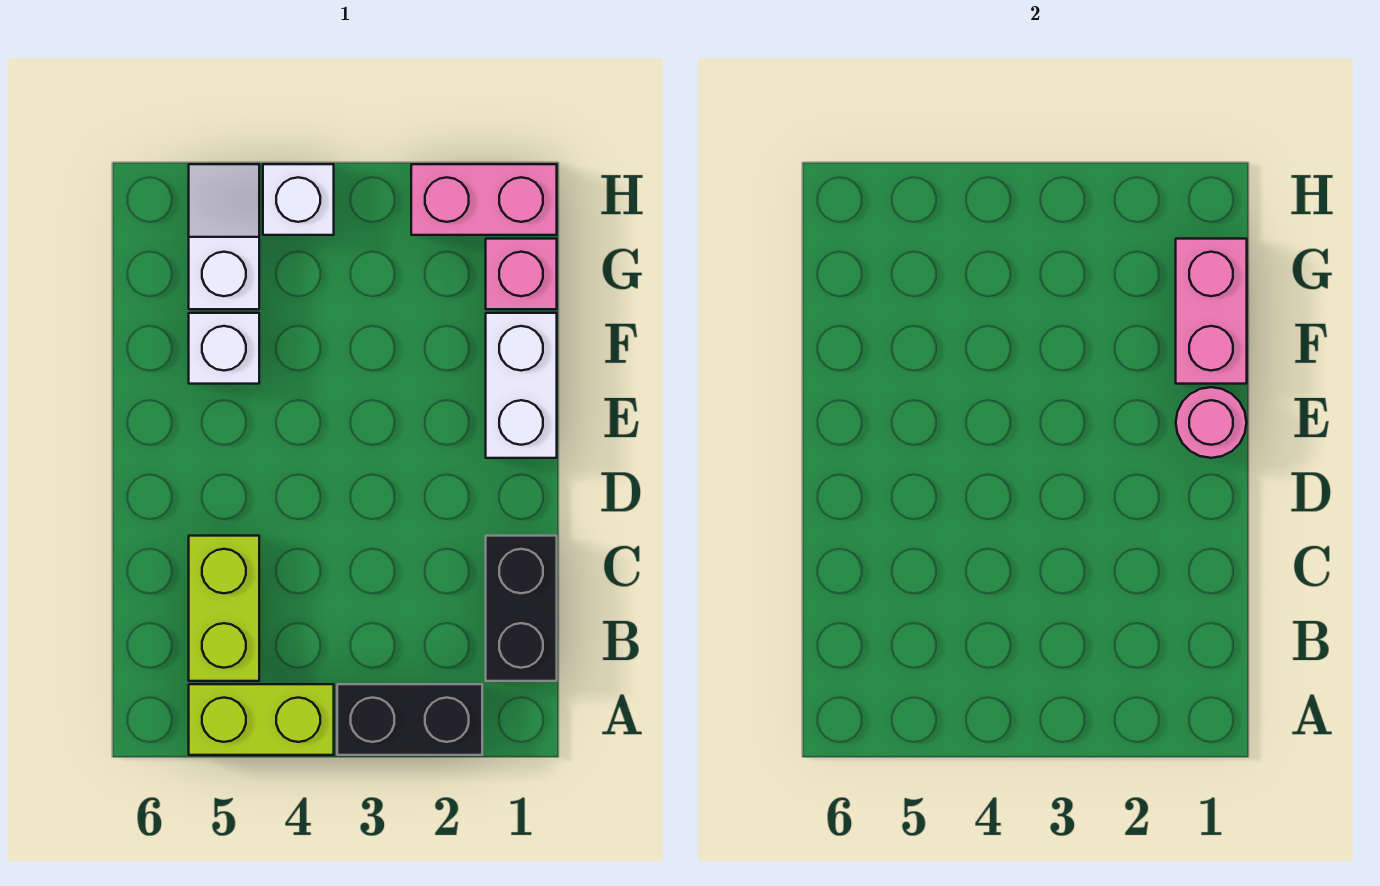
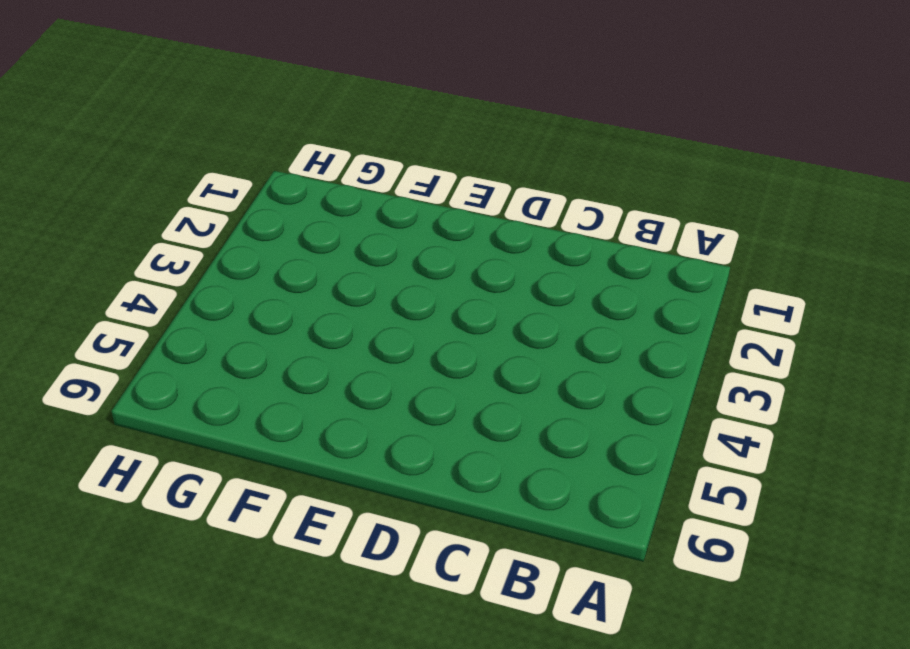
none -> black 1x2 brick [337,684,482,755]
none -> lime 1x2 brick [189,684,334,755]
none -> black 1x2 brick [486,536,557,681]

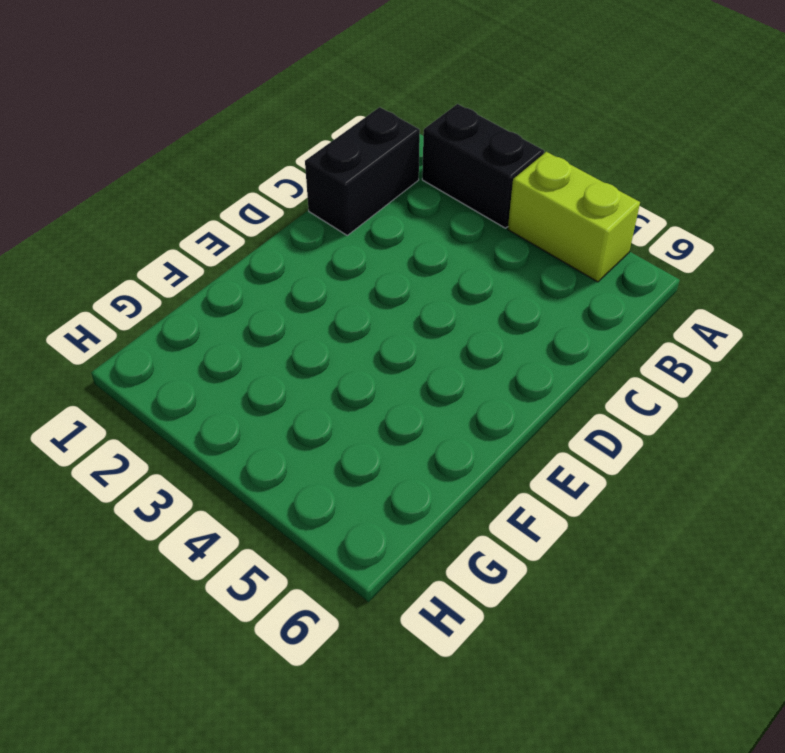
none -> lime 1x2 brick [189,536,259,681]
none -> white 1x2 brick [486,313,557,458]
none -> white 1x1 brick [189,313,259,384]

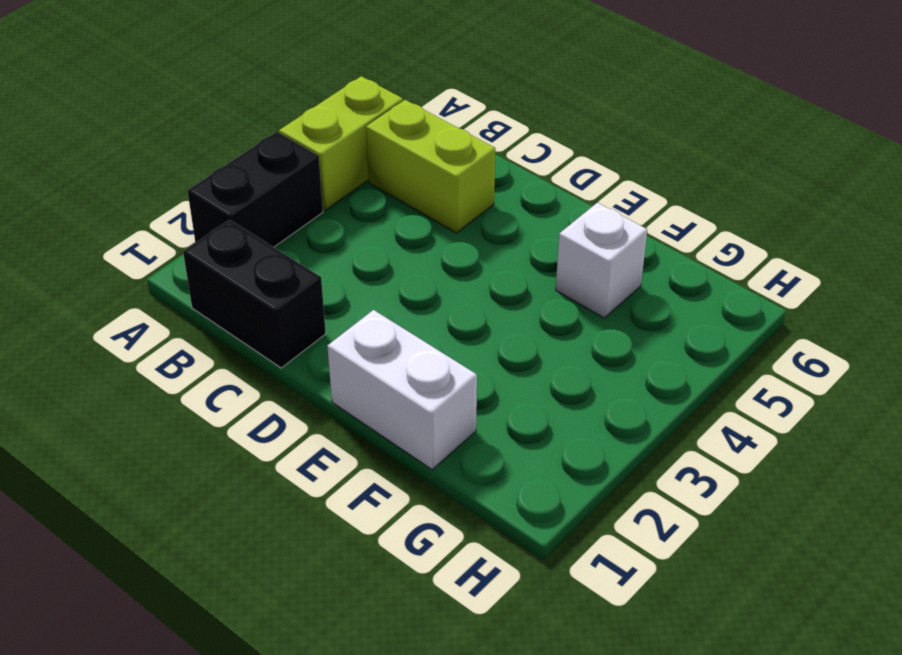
none -> pink 1x1 brick [486,239,557,309]
none -> white 1x2 slope [189,164,259,309]
none -> pink 1x2 brick [411,164,557,235]

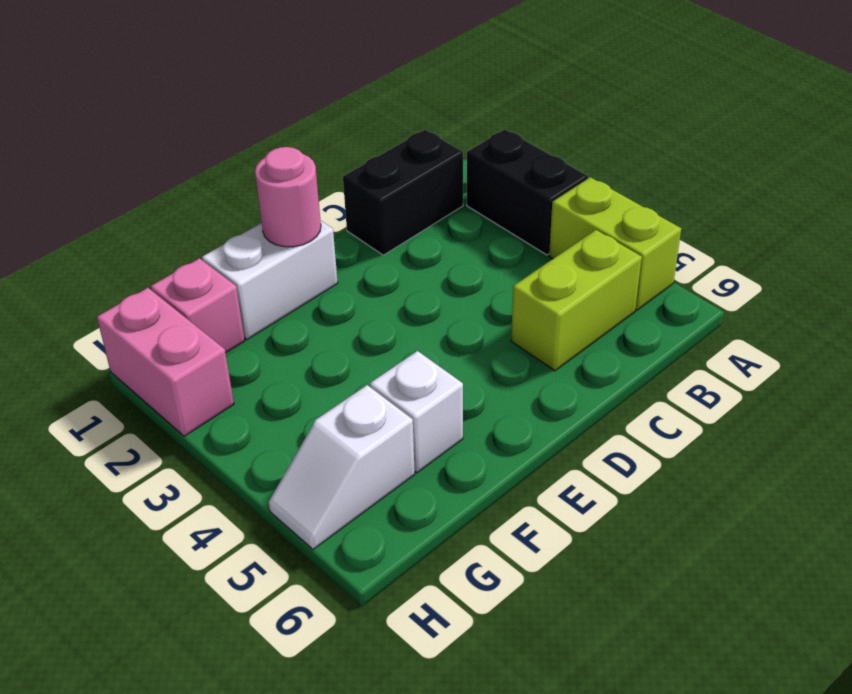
none -> white 1x1 brick [263,164,334,235]
none -> pink 1x2 brick [1176,239,1247,384]

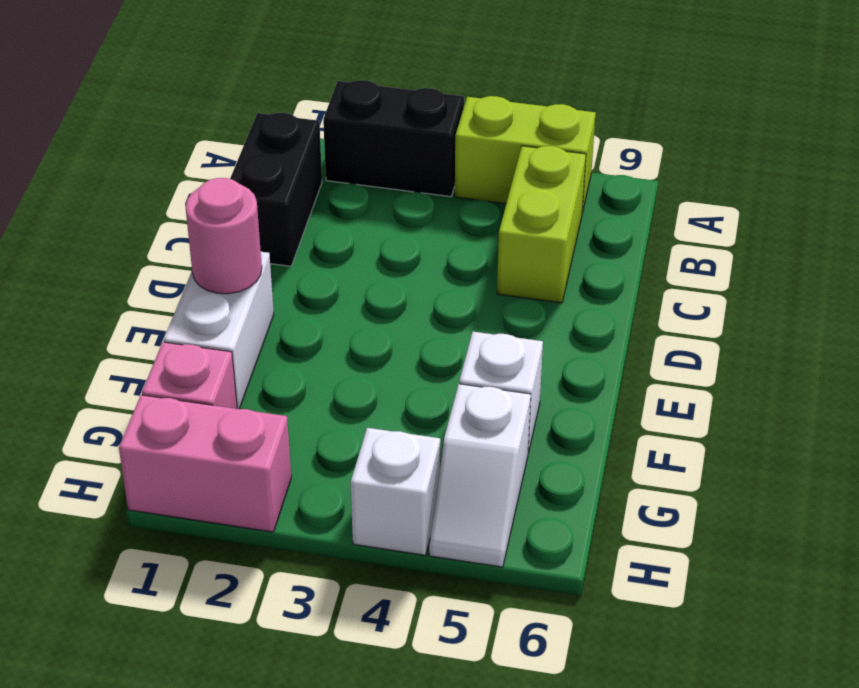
none -> pink 1x2 brick [1176,239,1247,384]

